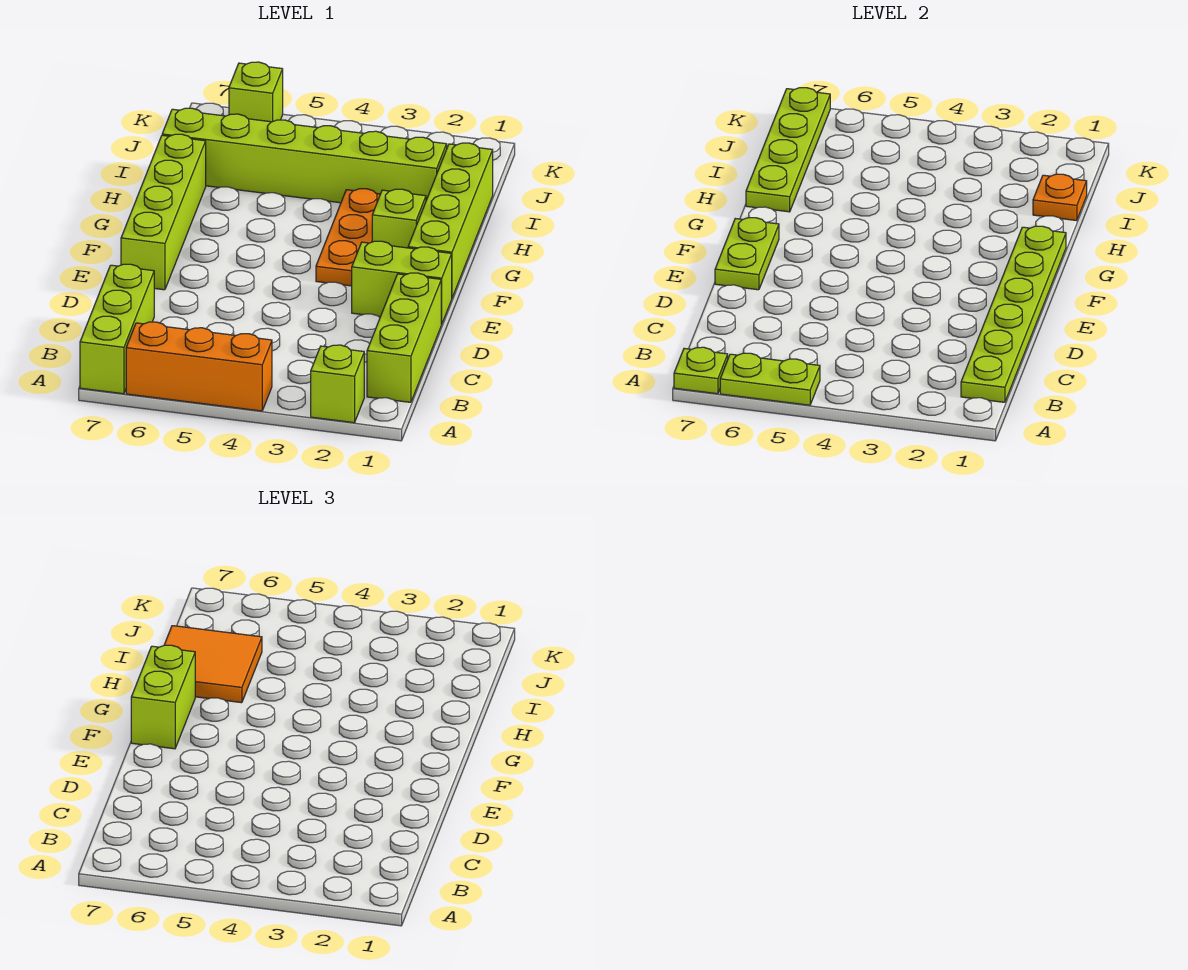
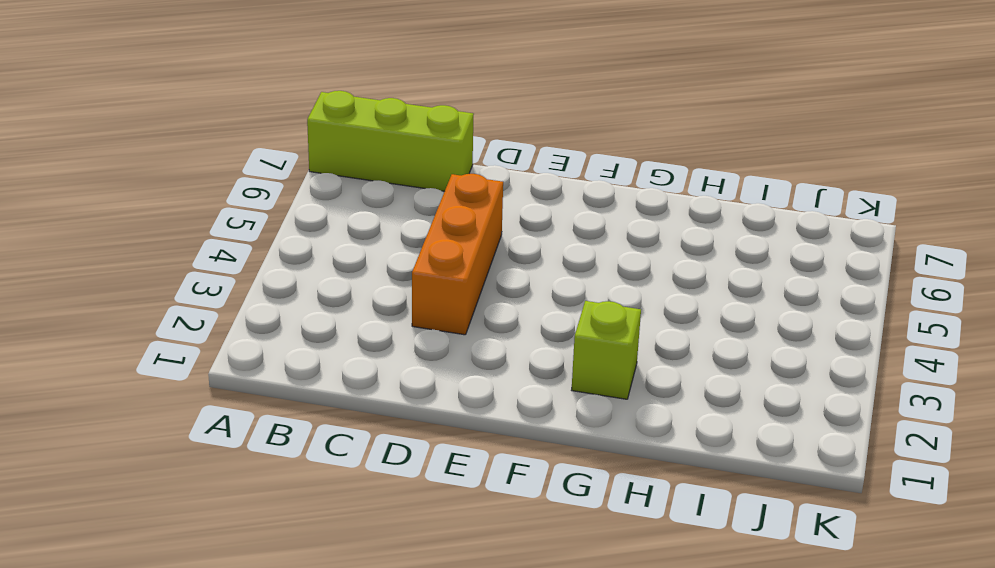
orange 1x3 brick [412,174,503,335] -> orange 1x3 brick moved to [126,322,272,411]
none -> lime 1x1 brick [311,345,364,423]
none -> lime 1x3 brick [367,273,441,402]
none -> lime 1x2 brick [352,241,452,324]

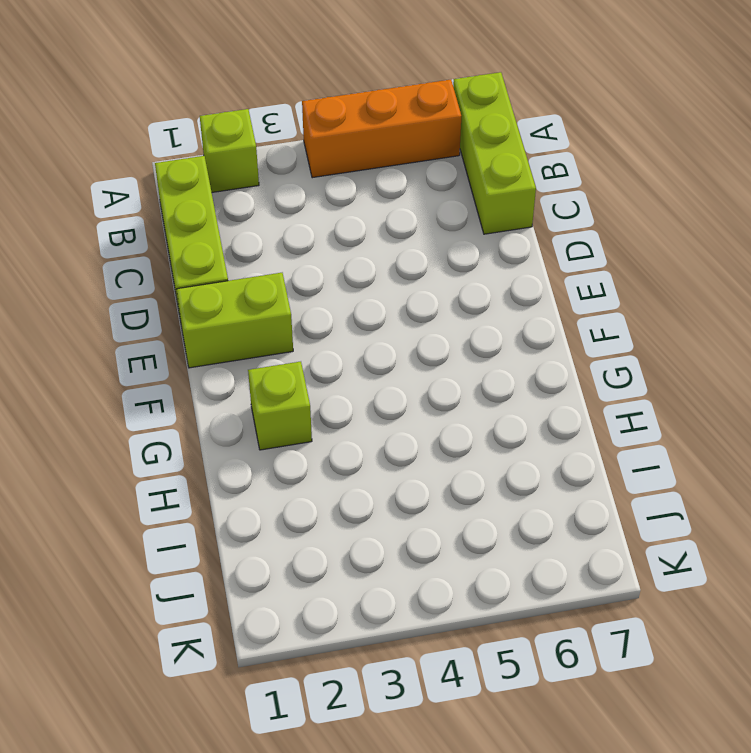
none -> lime 1x4 brick [121,134,206,290]
none -> lime 1x4 brick [408,143,493,298]
none -> orange 1x3 plate [316,189,380,286]

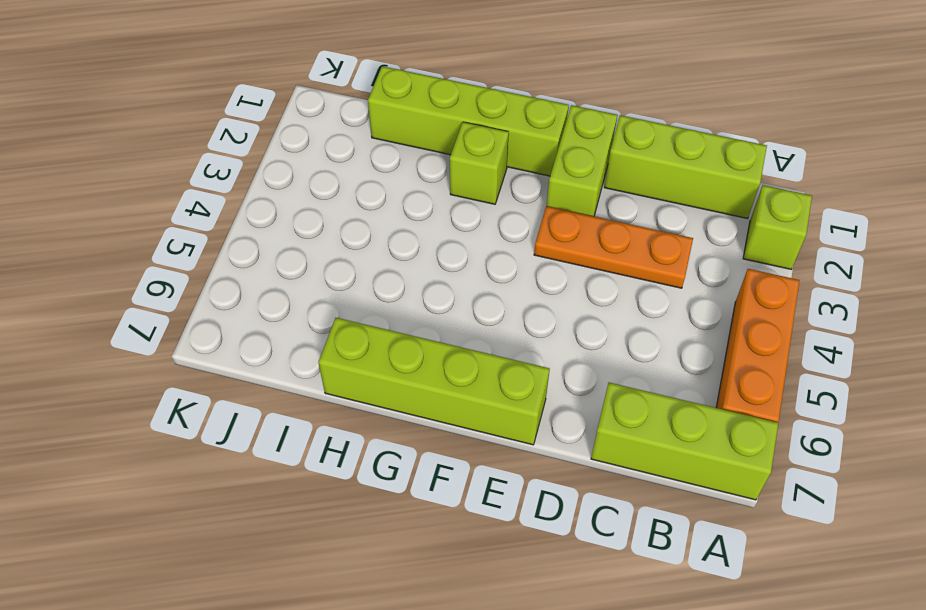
orange 1x3 plate [534,206,693,288] -> orange 1x3 plate moved to [316,189,380,286]
none -> lime 1x6 brick [162,108,447,203]
none -> lime 1x1 brick [229,62,283,122]
none -> lime 1x2 plate [720,353,820,405]

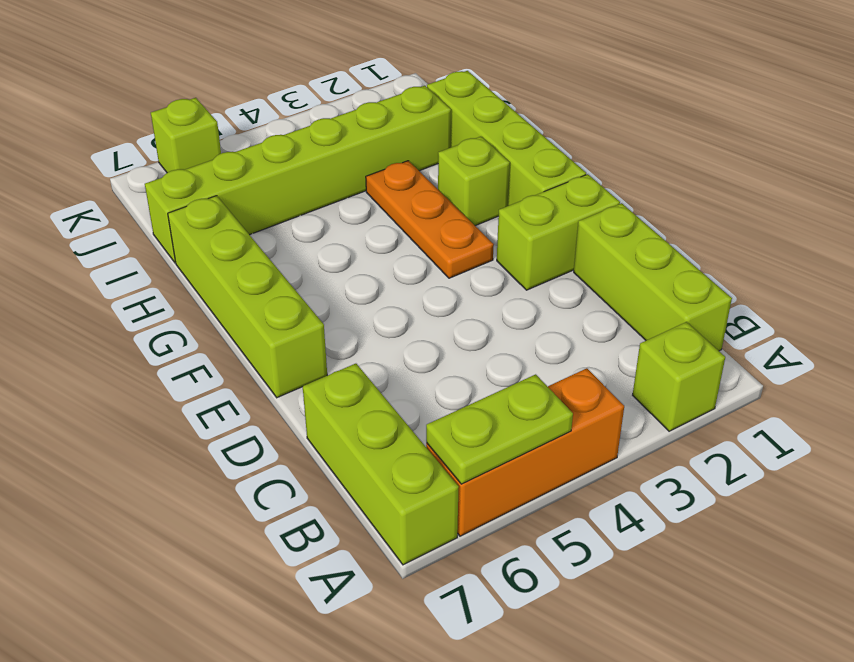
none -> lime 1x1 plate [674,347,728,394]
none -> lime 1x6 plate [961,226,1066,402]
none -> lime 1x2 plate [715,218,779,290]

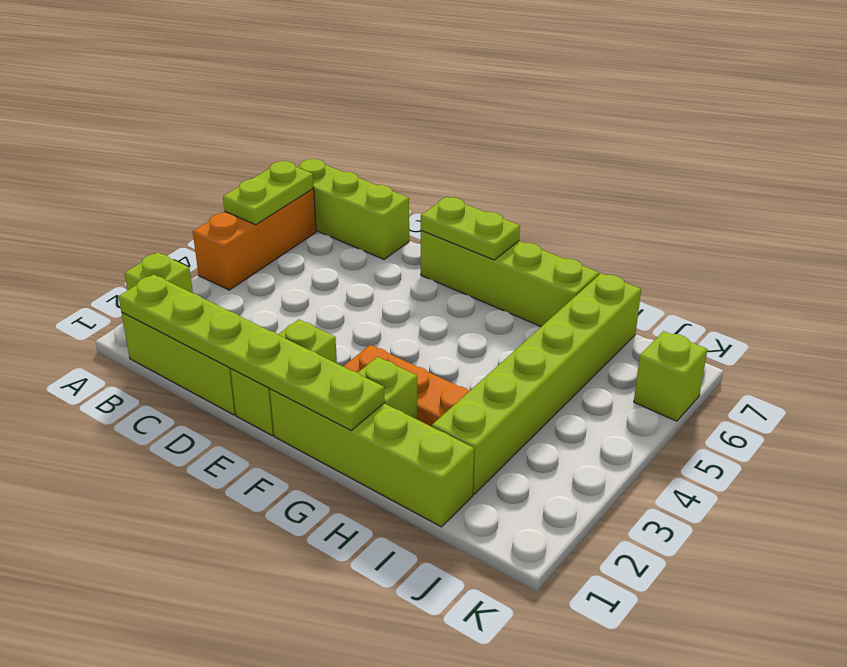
none -> lime 1x1 plate [674,347,728,394]
none -> lime 1x4 plate [746,88,830,212]
none -> orange 1x1 plate [1033,174,1087,221]

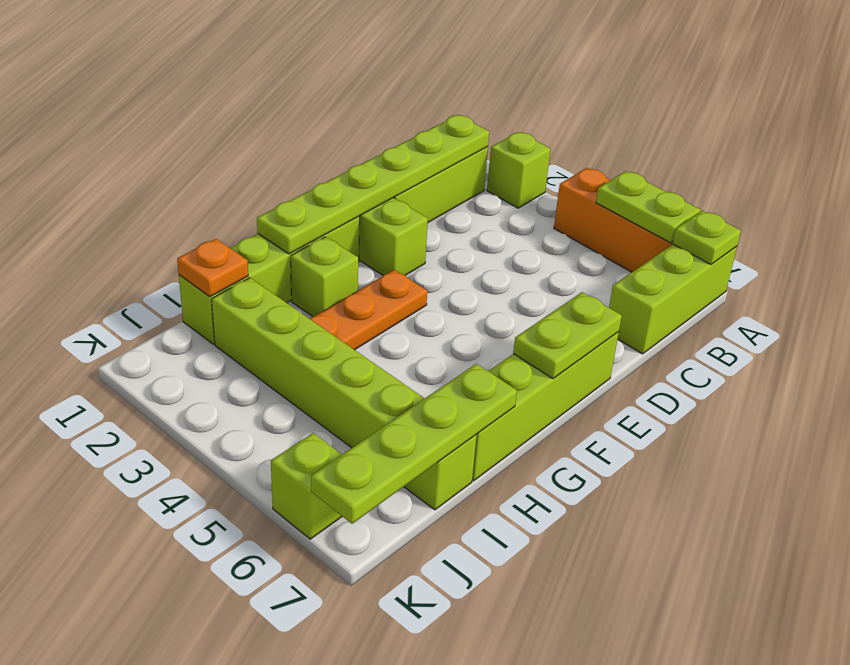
none -> lime 1x2 brick [131,645,195,749]
none -> orange 2x2 tile [164,626,262,703]

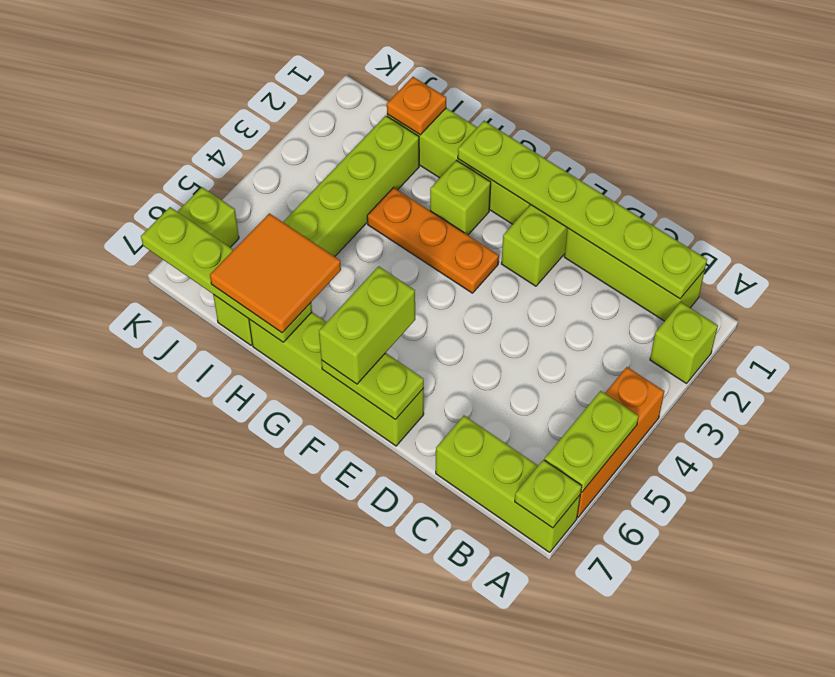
lime 1x2 brick [319,266,415,384] -> lime 1x2 brick turned to [131,645,195,749]

